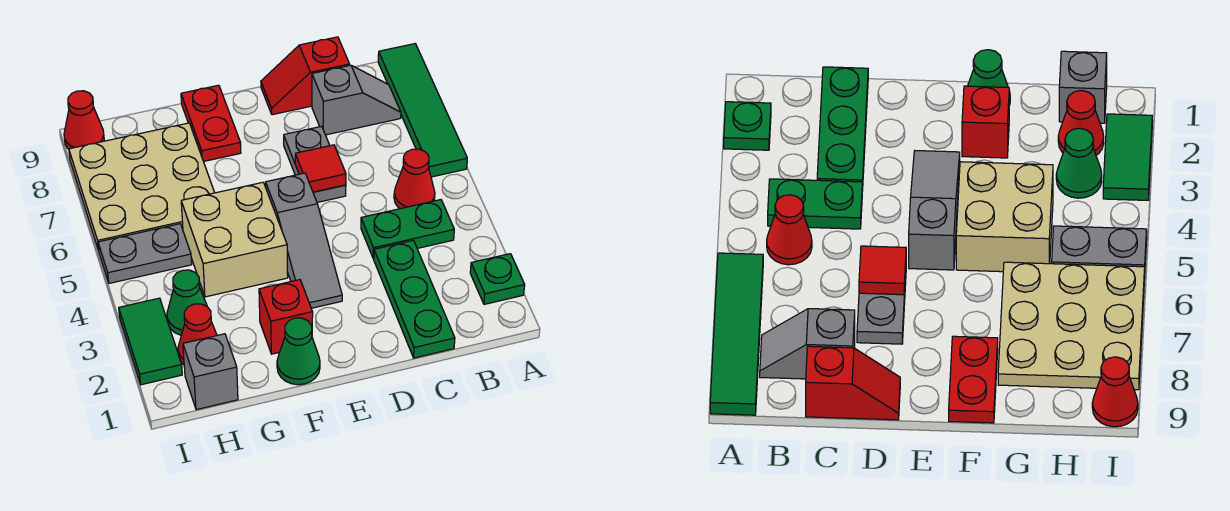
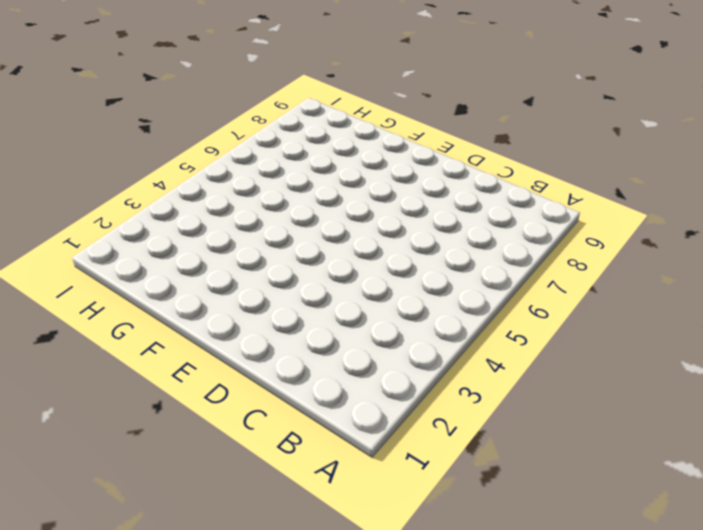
none -> green 1x1 plate [470,254,525,304]
none -> green 1x4 tile [378,44,467,177]
none -> green 1x2 plate [361,200,454,259]

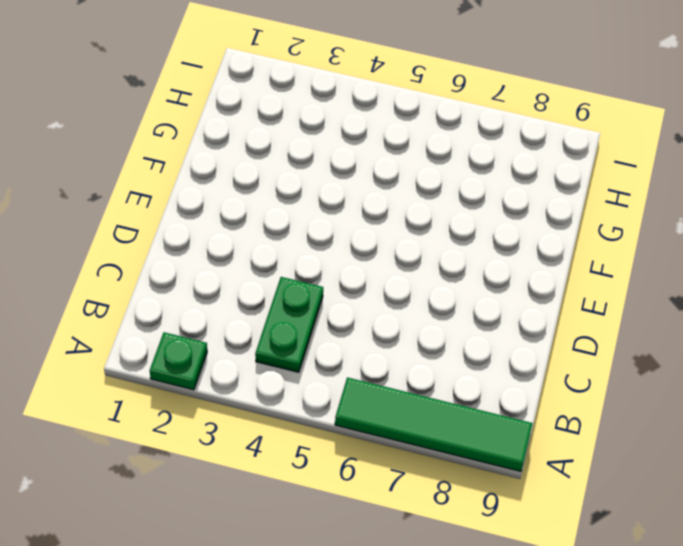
none -> red 1x1 cone [394,149,435,209]
none -> grey 1x2 slope [312,65,401,135]
none -> green 1x3 plate [374,240,455,358]

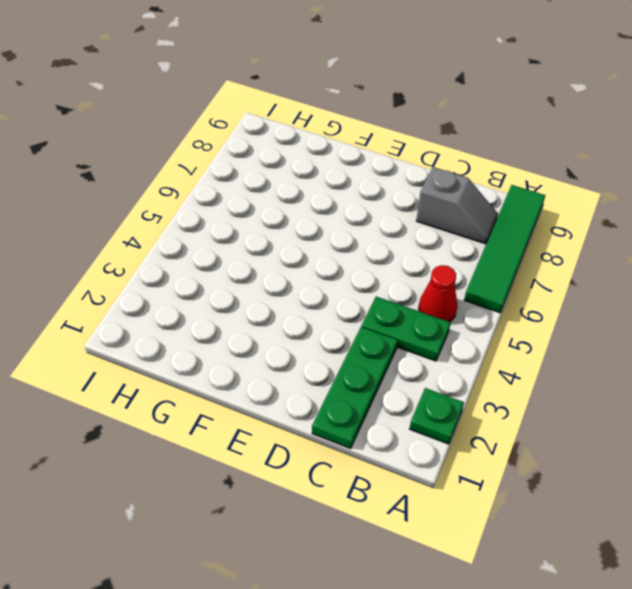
none -> red 1x2 slope [261,37,350,115]
none -> grey 1x2 plate [284,126,346,202]
none -> grey 1x3 slope [266,173,342,308]

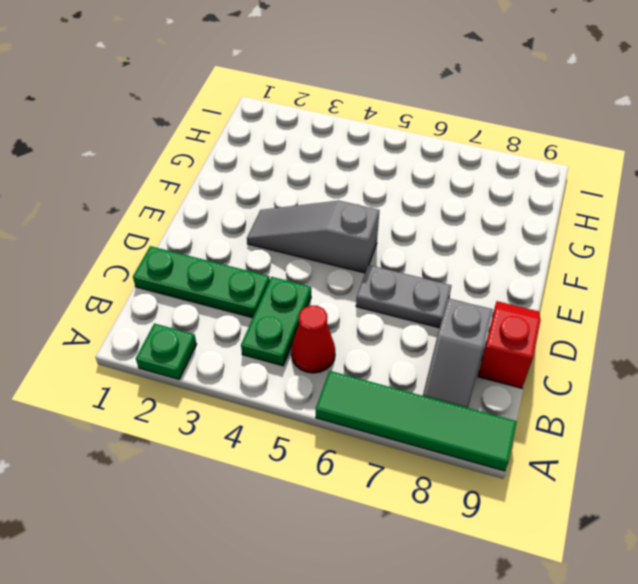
none -> green 1x1 cone [277,318,320,385]
none -> red 1x1 brick [259,280,313,354]
none -> tan 2x2 brick [181,182,288,297]

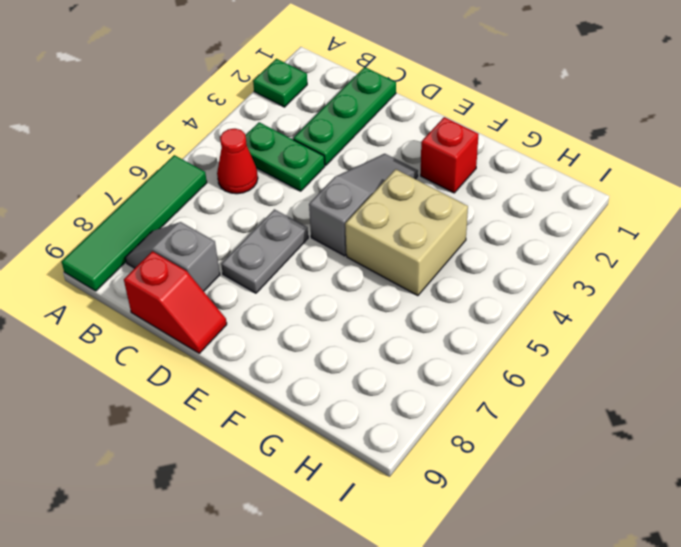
none -> green 1x1 cone [277,318,320,385]
none -> red 1x2 plate [181,85,241,161]
none -> tan 3x3 plate [69,123,215,250]

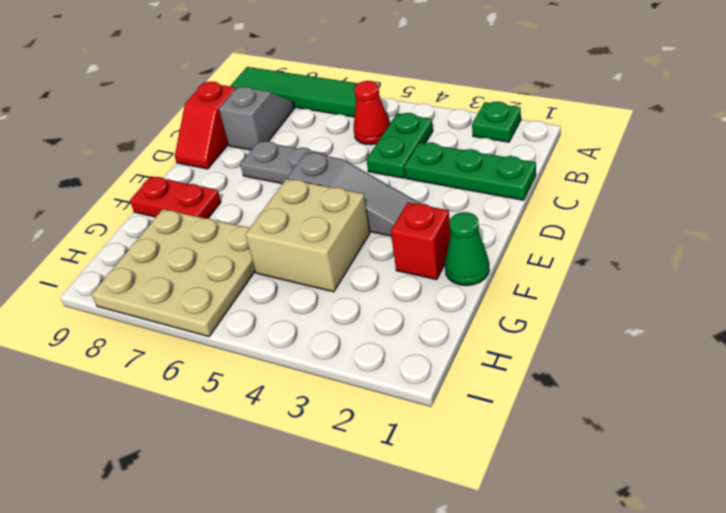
none -> grey 1x1 brick [183,334,238,410]
none -> red 1x1 cone [178,304,217,365]
none -> green 1x1 cone [167,270,207,335]

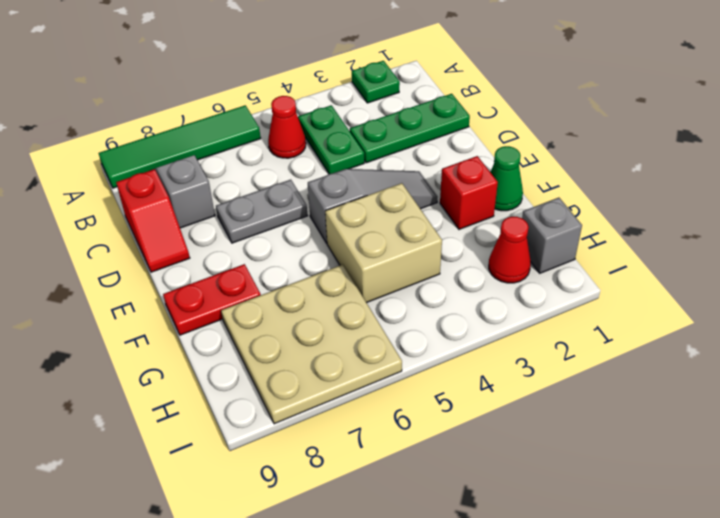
none -> green 1x1 cone [167,270,207,335]
none -> grey 1x2 plate [98,224,192,283]
none -> green 1x2 tile [119,298,182,385]

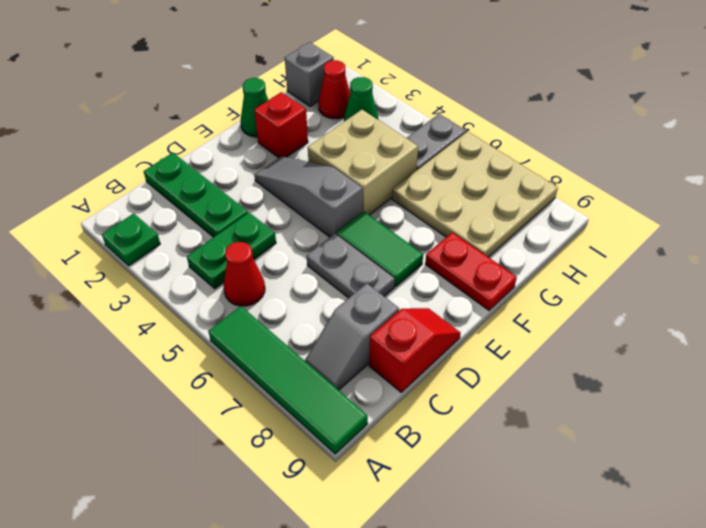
green 1x2 tile [337,211,423,287] -> green 1x2 tile moved to [119,298,182,385]
none -> red 1x1 cone [64,91,104,149]
none -> red 1x1 tile [295,145,346,192]

